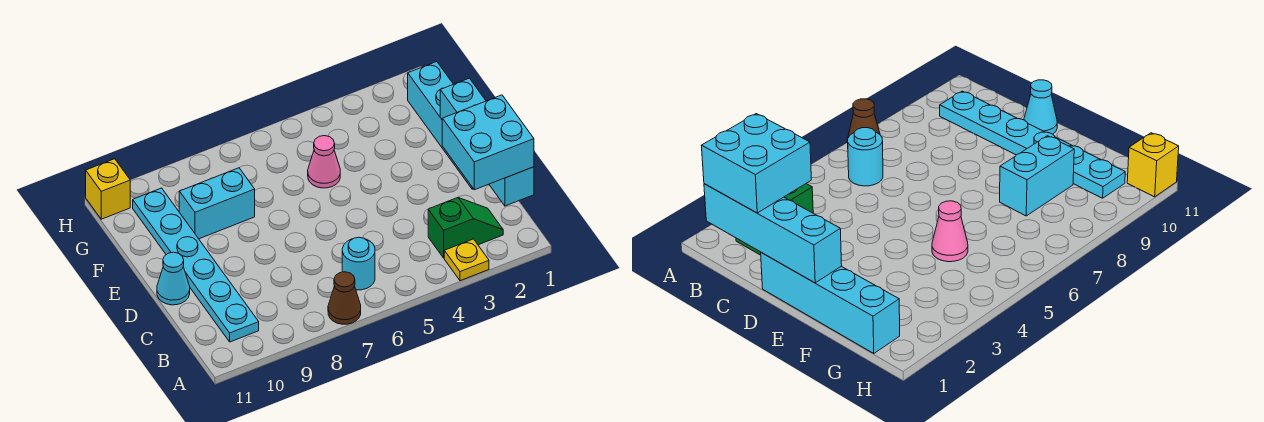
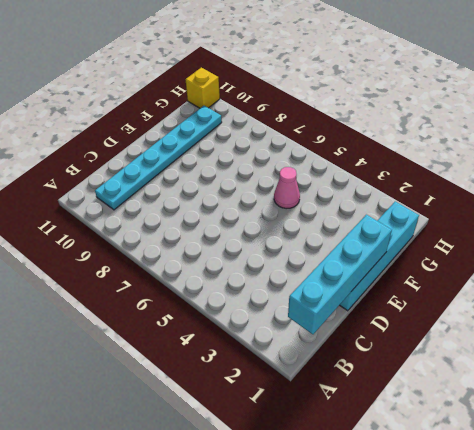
none -> yellow 1x1 plate [444,239,489,281]
none -> brown 1x1 cone [328,272,361,324]
none -> green 1x2 slope [428,198,503,258]

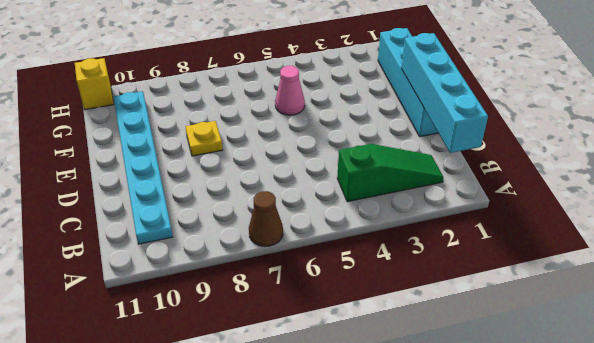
green 1x3 slope [337,144,444,202] -> green 1x2 slope [428,198,503,258]
yellow 1x1 plate [185,121,222,156] -> yellow 1x1 plate moved to [444,239,489,281]
none -> cyan 1x1 round brick [342,237,375,290]
none -> cyan 1x1 cone [157,252,190,305]
none -> cyan 1x2 brick [179,168,255,239]

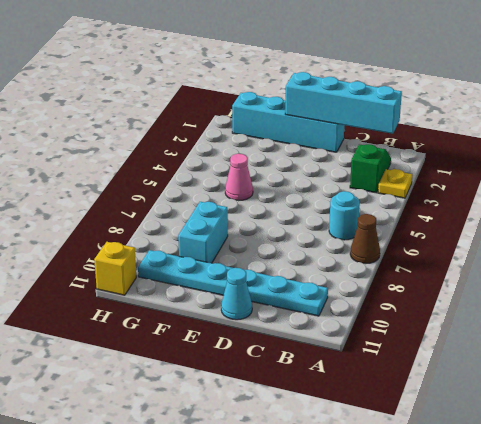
none -> cyan 2x2 brick [442,95,534,190]

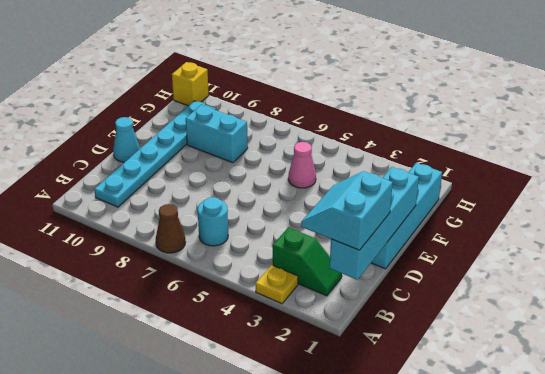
cyan 2x2 slope [301,171,393,250] -> cyan 2x2 brick [442,95,534,190]

